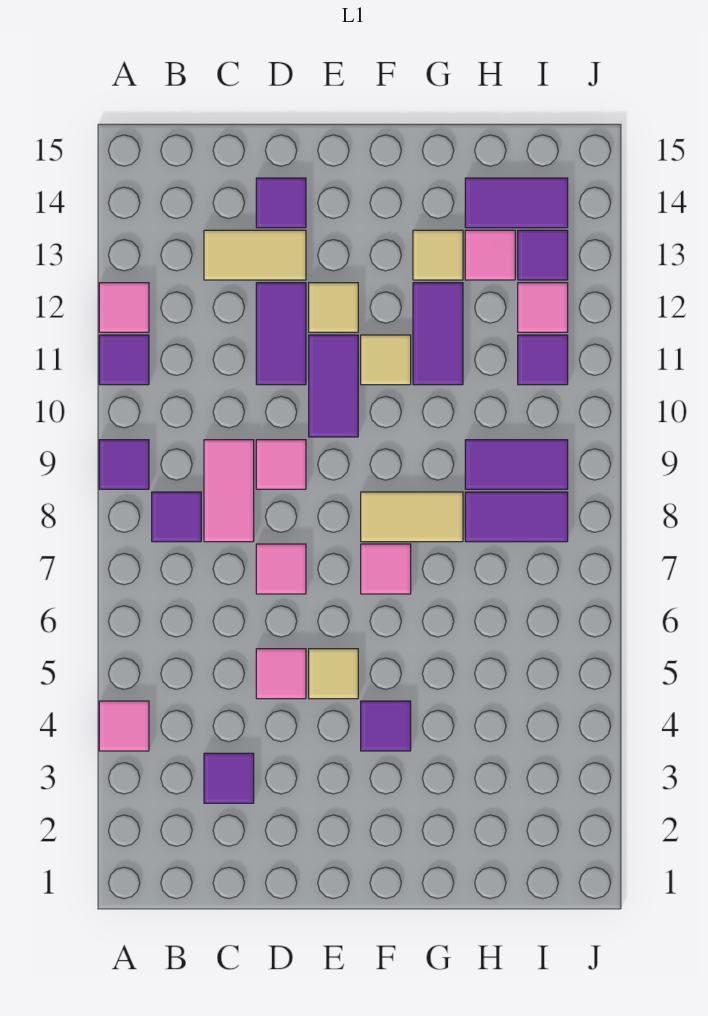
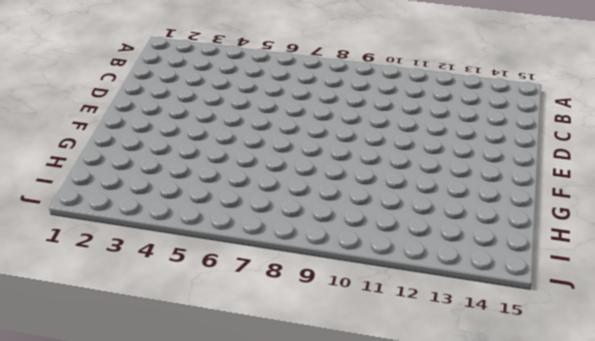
none -> pink 1x1 tile [99,701,149,751]
none -> purple 1x1 tile [99,440,149,489]
none -> purple 1x1 tile [99,335,149,385]

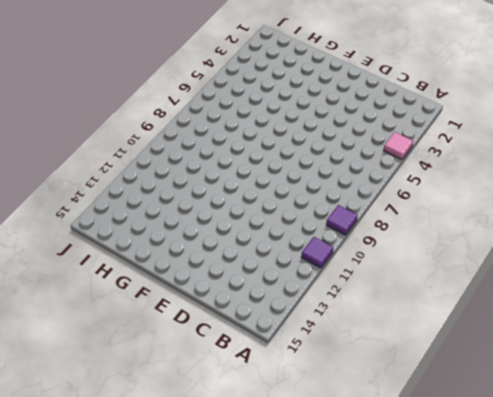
none -> pink 1x1 tile [99,283,149,332]
none -> purple 1x1 tile [152,492,201,542]
none -> purple 1x1 tile [204,753,254,803]

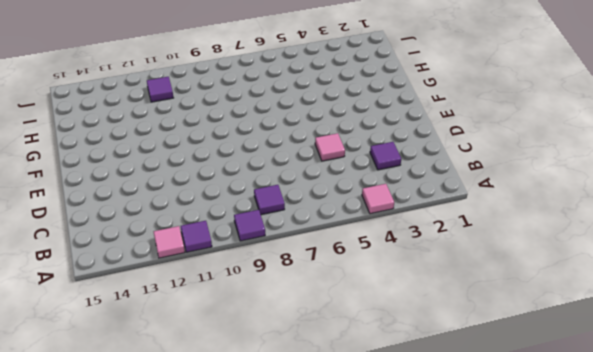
none -> pink 1x2 tile [204,440,254,542]
none -> tan 1x2 tile [204,230,306,280]
none -> pink 1x1 tile [256,544,306,594]

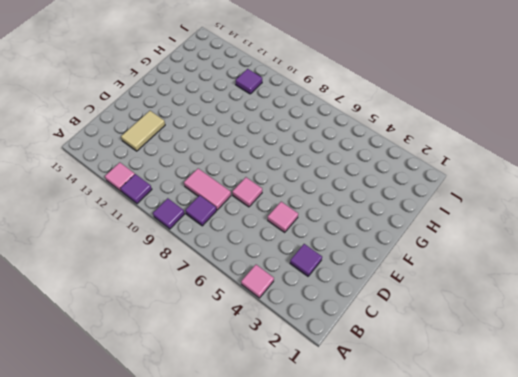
none -> pink 1x1 tile [256,440,306,489]
none -> purple 1x2 tile [256,283,306,385]
none -> purple 1x1 tile [256,178,306,228]

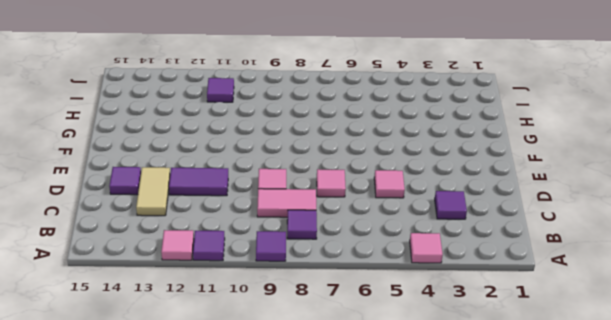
none -> tan 1x1 tile [309,649,358,699]
none -> purple 1x2 tile [309,335,358,437]
none -> tan 1x1 tile [309,283,358,332]

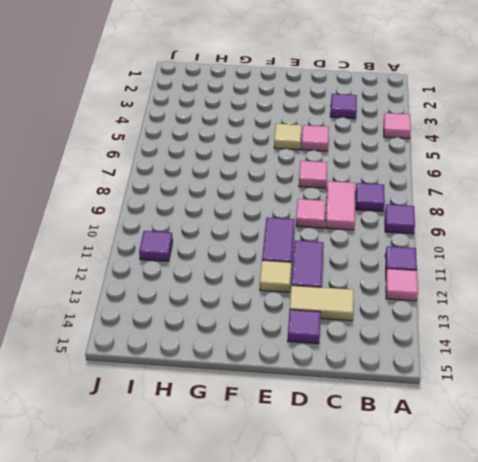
none -> purple 1x1 tile [361,701,411,751]
none -> pink 1x1 tile [361,544,411,594]
none -> tan 1x2 tile [361,492,463,542]

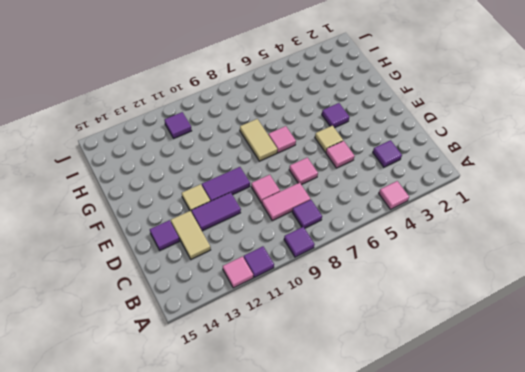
none -> tan 1x1 tile [361,335,411,385]
none -> purple 1x2 tile [413,283,463,385]
none -> tan 1x1 tile [413,230,463,280]

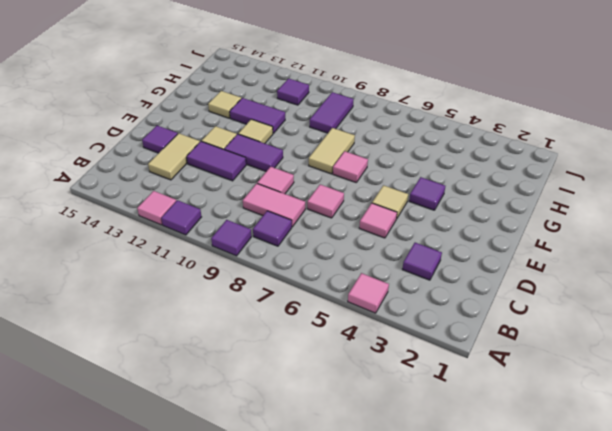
none -> purple 1x2 tile [465,492,568,542]
none -> pink 1x1 tile [465,230,515,280]
none -> purple 1x2 tile [465,178,568,228]

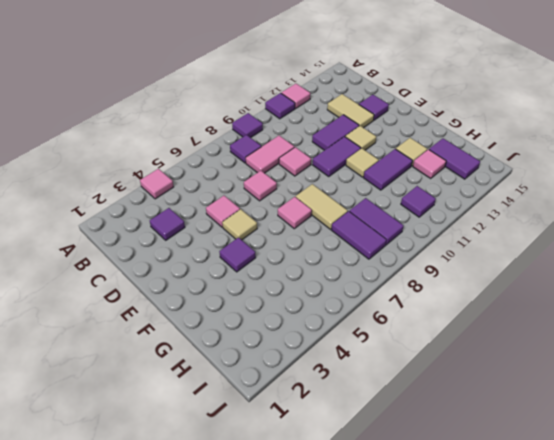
none -> pink 1x1 tile [518,283,568,332]
none -> purple 1x1 tile [518,230,568,280]

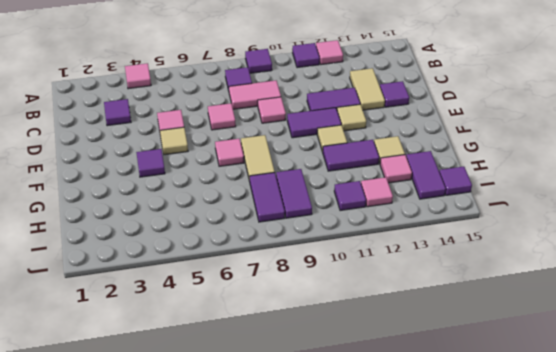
purple 1x1 tile [439,167,472,195] -> purple 1x1 tile moved to [518,230,568,280]

